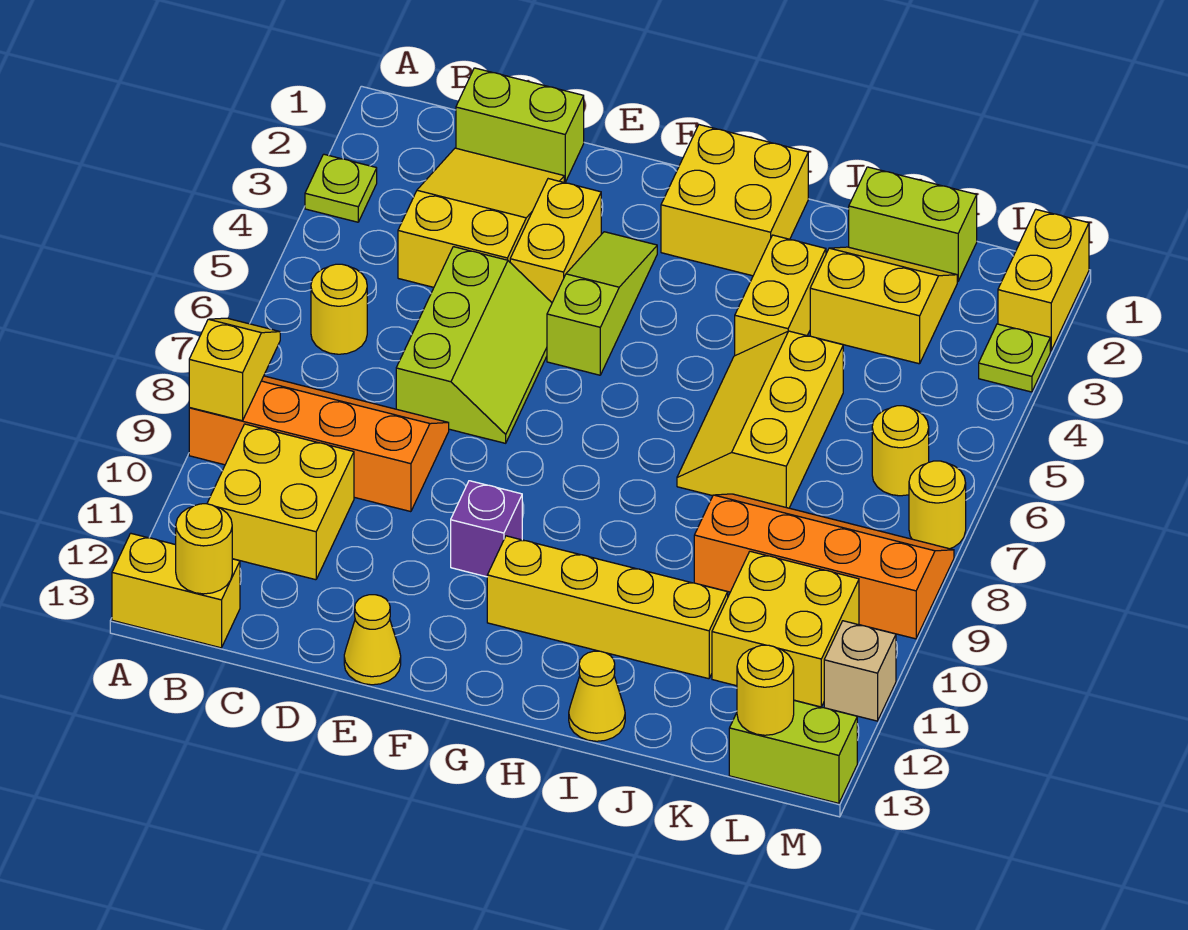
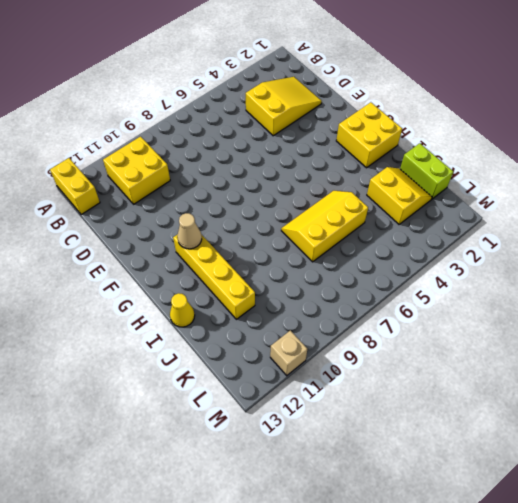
tan 1x1 cone [177,213,202,249] -> none
none -> lime 1x1 plate [305,154,377,222]
none -> orange 2x4 slope [189,376,449,512]
none -> yellow 1x1 round brick [311,264,367,354]
none -> lime 1x2 brick [456,68,584,182]

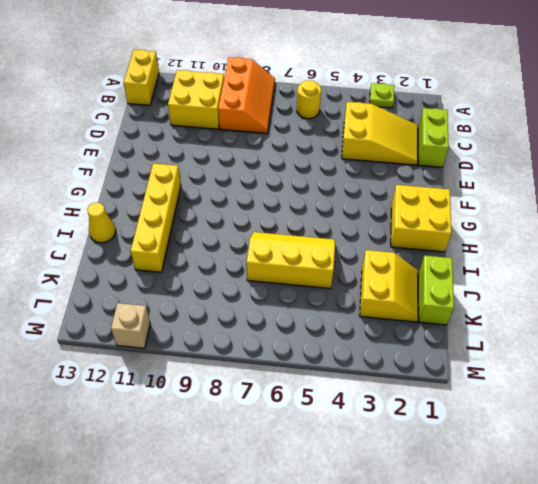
orange 2x3 slope [218,57,275,133] -> orange 2x4 slope [189,376,449,512]
none -> lime 2x3 slope [396,247,552,443]
none -> yellow 1x2 brick [510,179,601,302]
none -> yellow 1x1 cone [344,595,401,685]
none -> lime 1x3 slope [547,232,657,375]

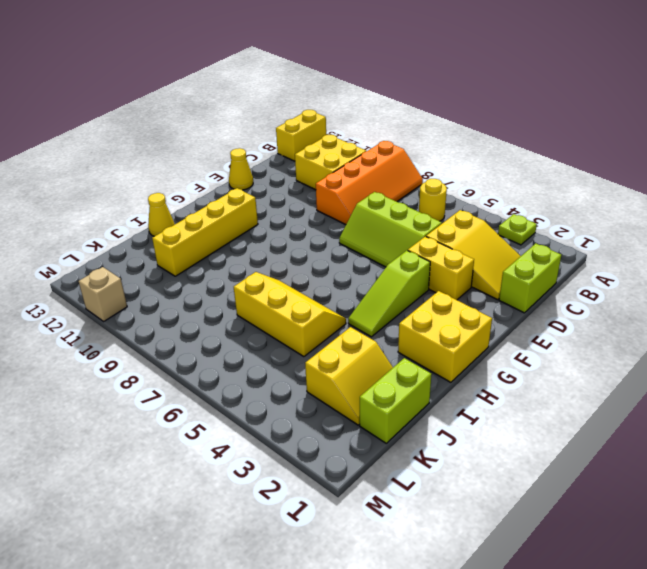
lime 1x3 slope [348,250,430,337] -> lime 1x3 slope turned to [547,232,657,375]
none -> purple 1x1 brick [451,481,522,577]
none -> yellow 1x2 brick [735,235,826,356]
none -> orange 2x4 slope [694,494,954,639]
none -> yellow 2x2 brick [712,551,859,707]

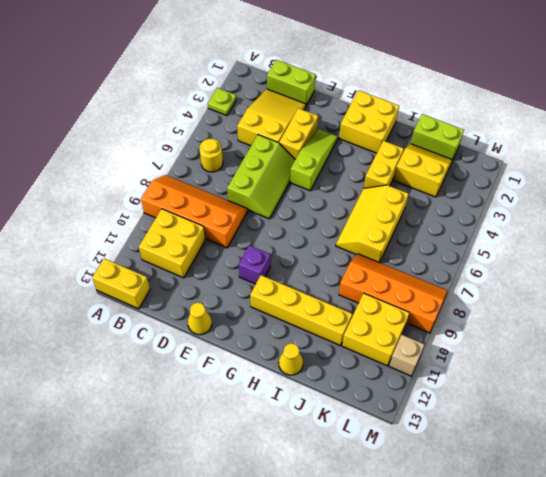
none -> yellow 1x1 round brick [872,406,929,496]
none -> lime 1x2 brick [729,700,857,803]
none -> yellow 1x2 brick [998,210,1089,351]
none -> lime 1x1 plate [979,324,1050,392]

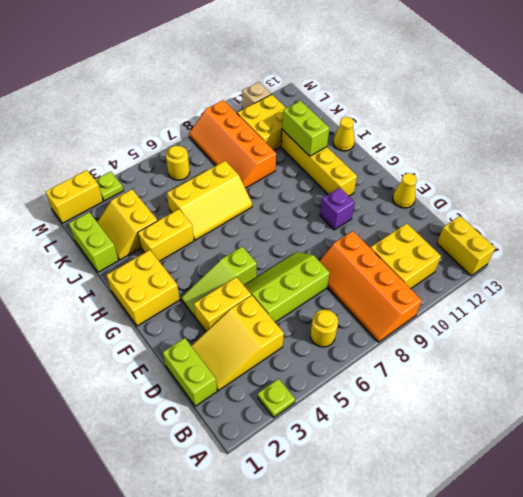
lime 1x2 brick [282,101,329,156] -> lime 1x2 brick moved to [729,700,857,803]
none -> yellow 1x1 round brick [909,461,966,549]
none -> yellow 1x2 slope [189,318,280,421]
none -> yellow 1x1 round brick [176,504,232,594]
none -> yellow 1x1 round brick [737,645,794,735]

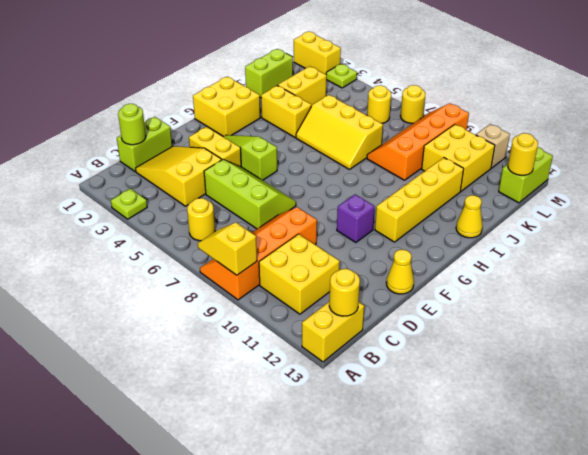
lime 1x1 round brick [118,104,146,145] -> none

